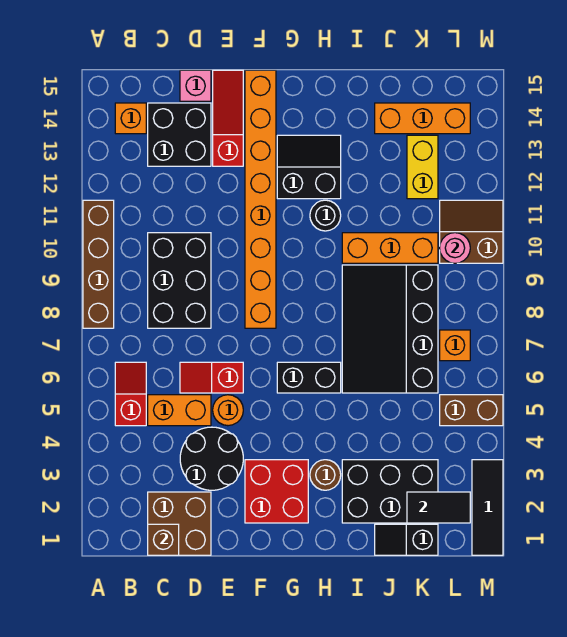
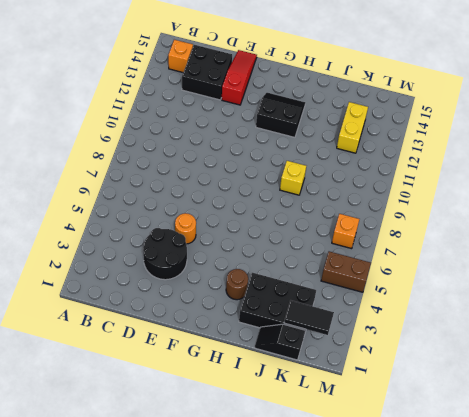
yellow 1x1 brick [280,161,306,195] -> black 3x4 slope [342,265,438,393]
none -> brown 1x4 brick [83,200,114,328]
none -> red 1x2 slope [115,362,146,426]
none -> brown 2x2 brick [148,492,211,555]
none -> orange 1x2 brick [148,395,211,426]

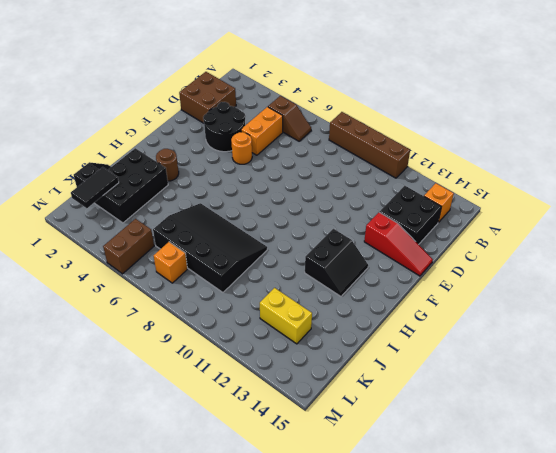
brown 1x2 slope [268,96,311,141] -> red 1x2 slope [115,362,146,426]
none -> black 2x3 brick [148,233,211,328]
none -> red 1x2 slope [180,362,243,393]
none -> pink 1x1 brick [180,70,211,101]
none -> red 2x2 brick [245,460,308,523]

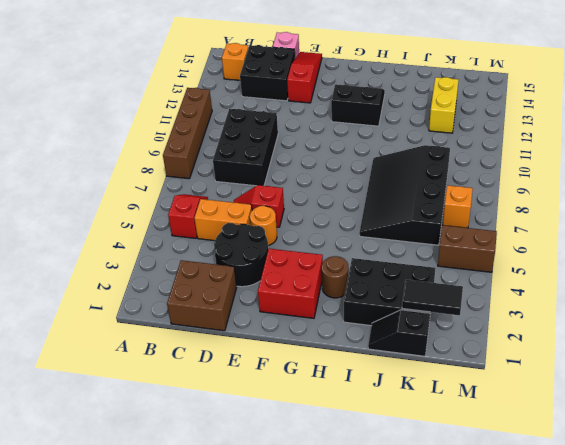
none -> orange 1x8 brick [245,70,276,328]
none -> black 1x2 brick [277,362,341,393]
none -> black 1x1 round brick [310,200,341,231]
none -> orange 1x3 brick [342,233,438,263]

